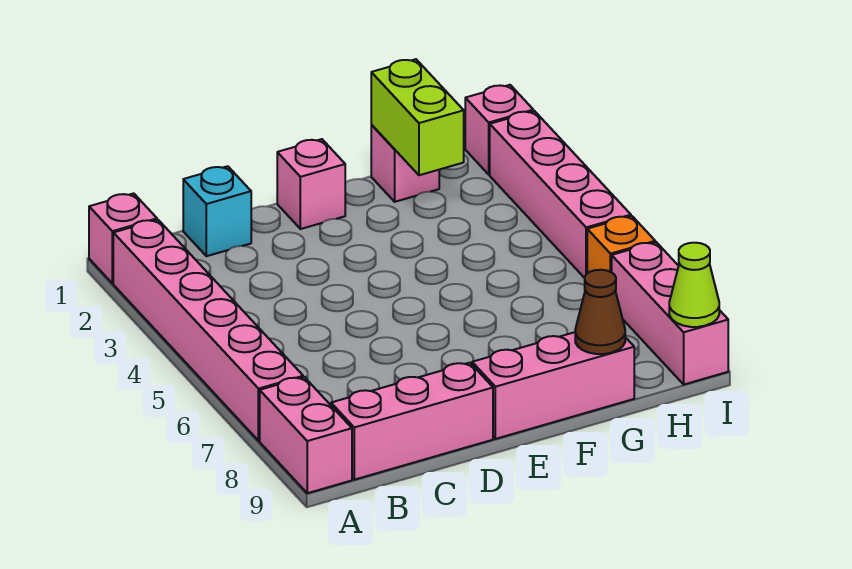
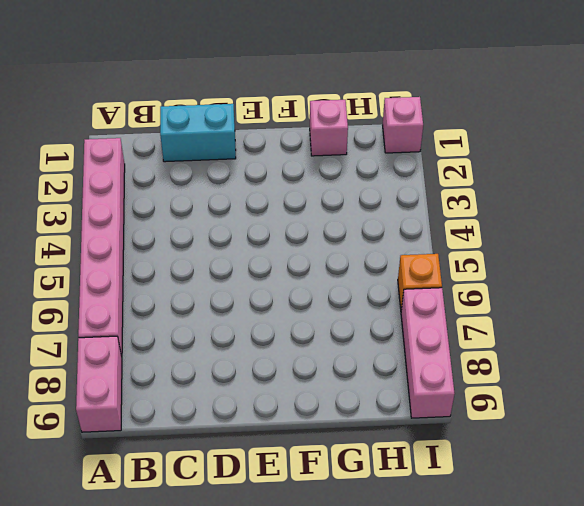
cyan 1x2 brick [160,104,236,162] -> cyan 1x1 brick [183,166,251,256]
none -> pink 1x1 brick [89,193,157,283]
none -> pink 1x3 brick [331,363,493,480]
none -> pink 1x1 brick [277,139,345,229]

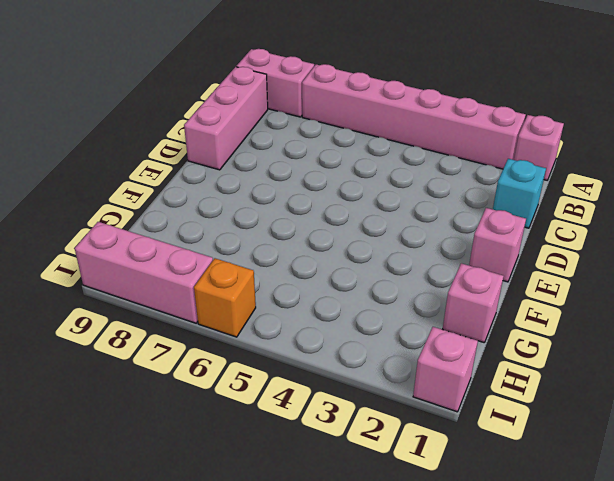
none -> pink 1x3 brick [472,332,634,439]
none -> pink 1x4 brick [490,111,631,278]
none -> lime 1x2 brick [371,59,464,175]

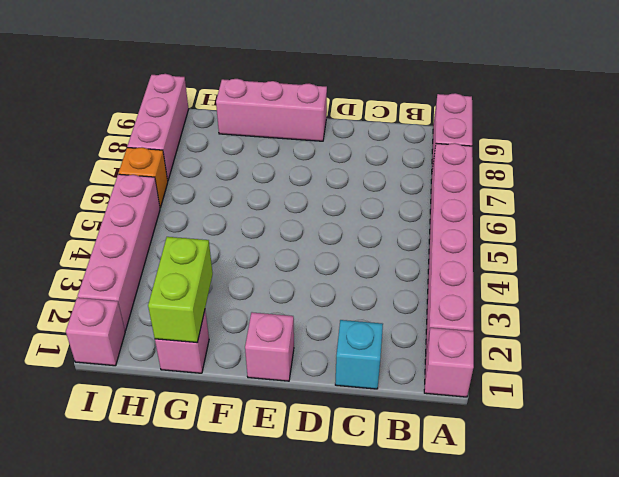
none -> pink 1x3 brick [331,363,493,480]
none -> brown 1x1 cone [575,270,625,354]
none -> lime 1x1 cone [669,243,719,327]

